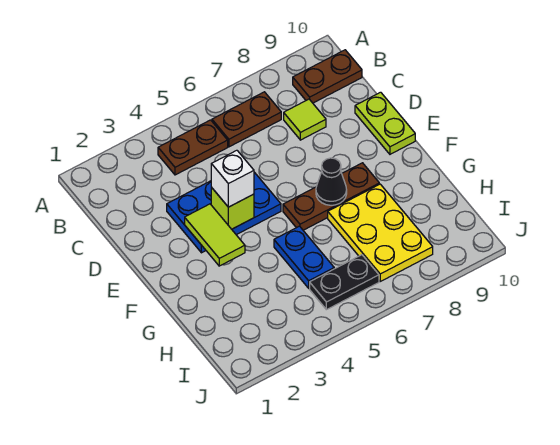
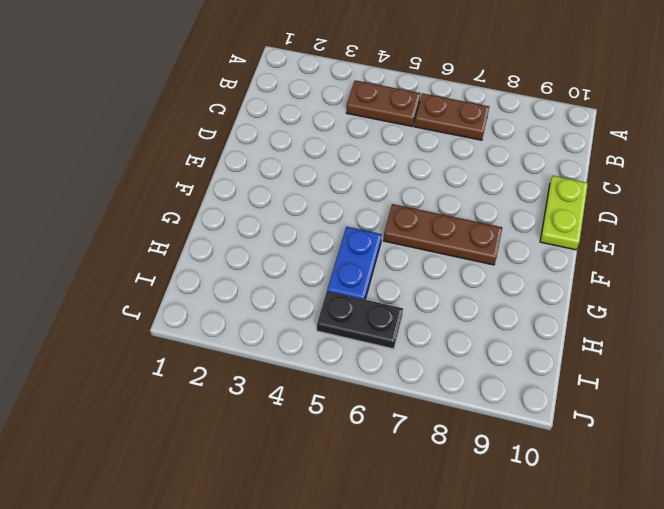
none -> brown 1x2 plate [293,50,362,103]
none -> lime 1x1 tile [284,99,326,140]
none -> blue 2x3 plate [167,172,281,253]

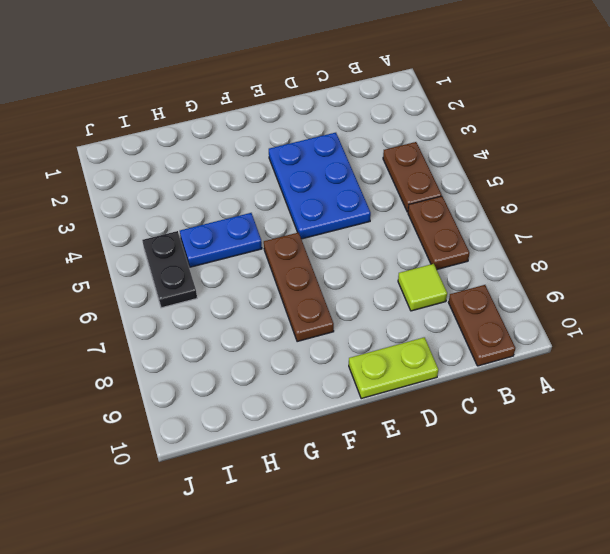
none -> yellow 2x3 plate [328,184,433,281]
none -> lime 1x2 tile [185,204,245,266]
none -> lime 1x1 brick [211,188,254,229]

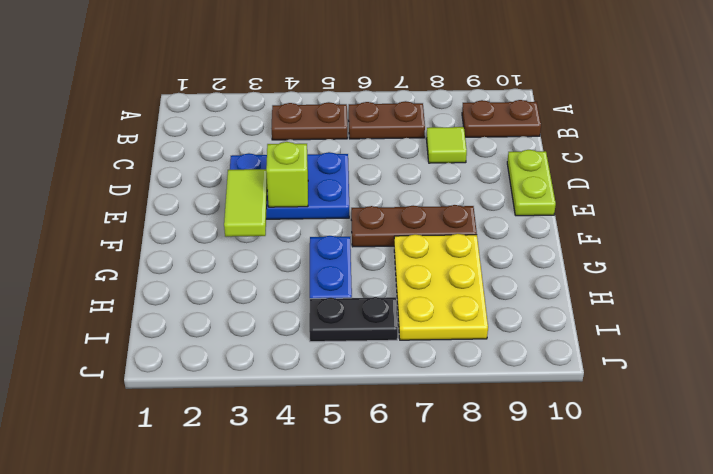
none -> black 1x1 cone [316,158,347,205]
none -> white 1x1 brick [211,150,254,207]

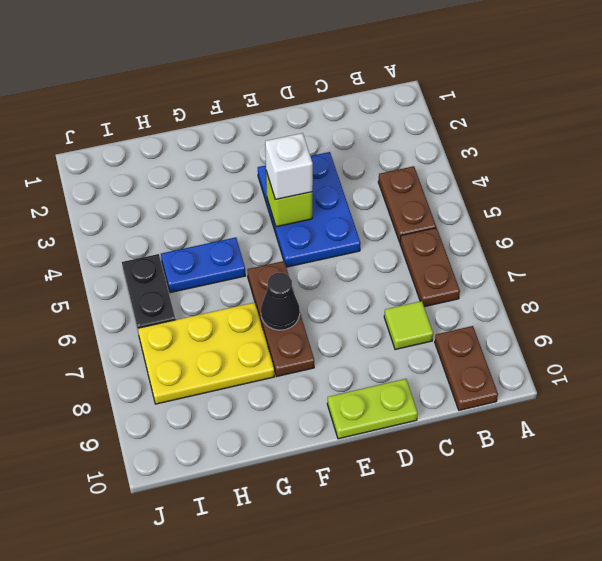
none -> lime 1x2 tile [185,204,245,266]

